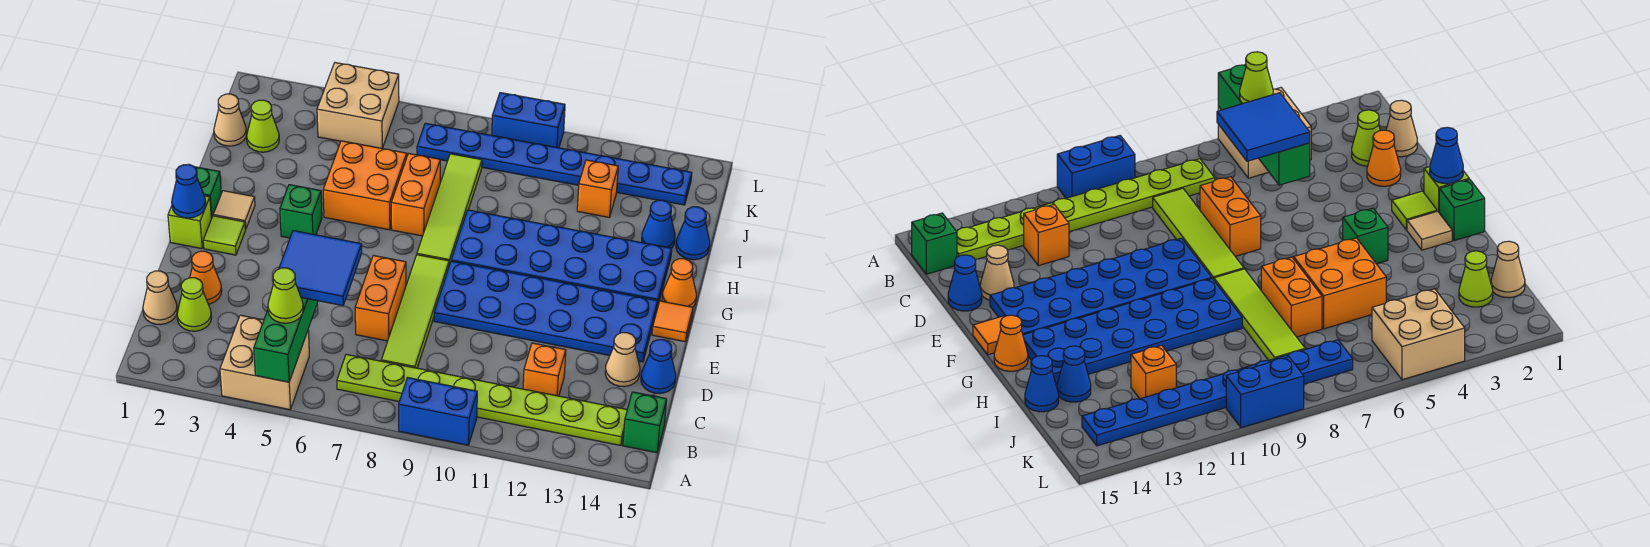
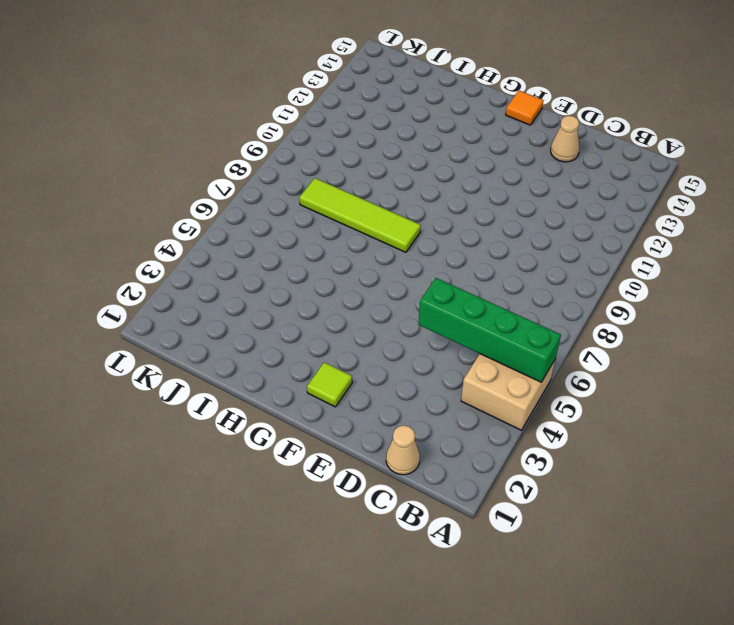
none -> blue 1x2 brick [399,378,477,445]
none -> lime 1x8 plate [337,354,627,445]
none -> green 1x1 brick [623,392,667,453]
none -> lime 1x1 cone [177,278,212,331]

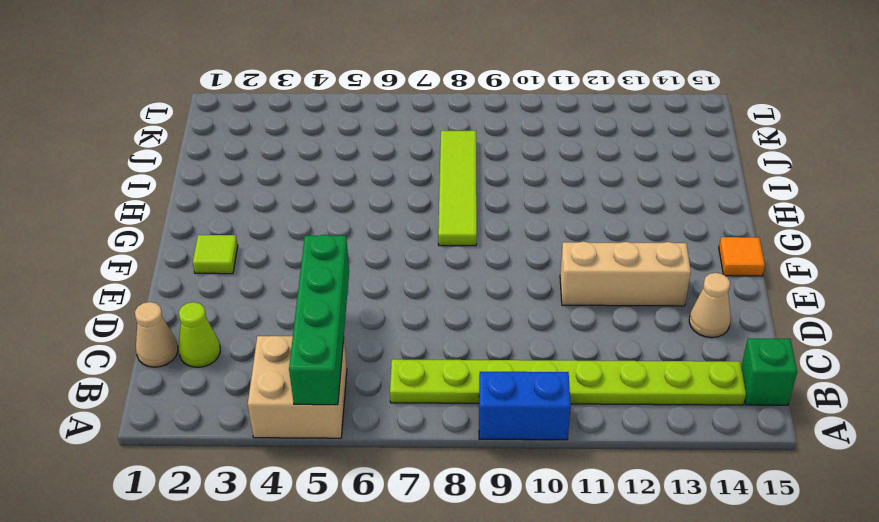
tan 1x3 brick [560,242,691,306] -> blue 2x6 plate [434,261,658,362]
none -> lime 1x4 tile [381,255,449,368]
none -> orange 1x1 brick [523,343,566,396]
none -> orange 1x1 cone [190,251,222,304]
none -> orange 1x2 brick [355,256,406,341]

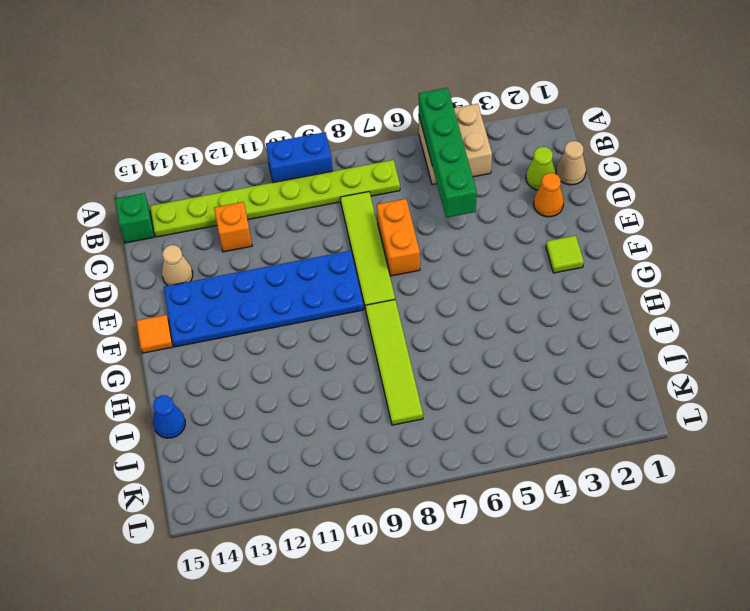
none -> blue 1x1 cone [641,340,676,393]
none -> lime 1x1 brick [168,196,211,249]
none -> green 1x1 brick [195,167,221,219]
none -> tan 1x1 tile [213,191,255,230]

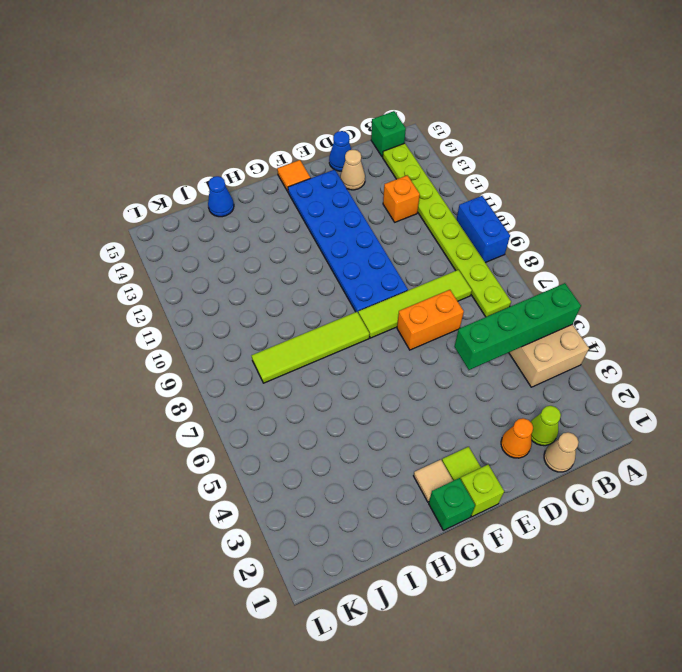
none -> green 1x1 brick [280,185,322,238]
none -> blue 2x6 plate [451,210,672,307]
none -> orange 1x1 cone [662,259,696,307]
none -> orange 2x2 brick [323,141,407,230]

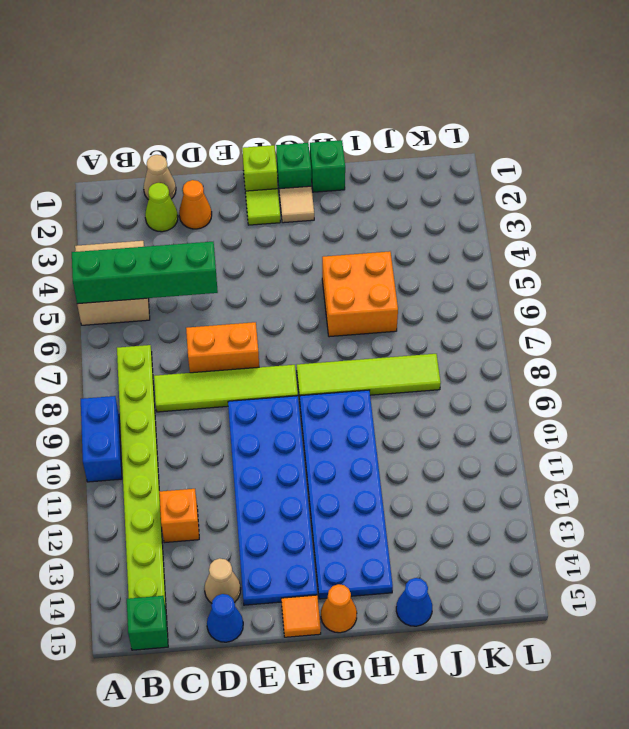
green 1x1 brick [310,140,345,192] -> green 1x1 brick moved to [280,185,322,238]
none -> orange 1x2 brick [391,153,440,236]
none -> blue 1x1 cone [642,200,675,248]
none -> tan 1x1 cone [214,94,247,146]
none -> lime 1x1 cone [247,100,279,152]

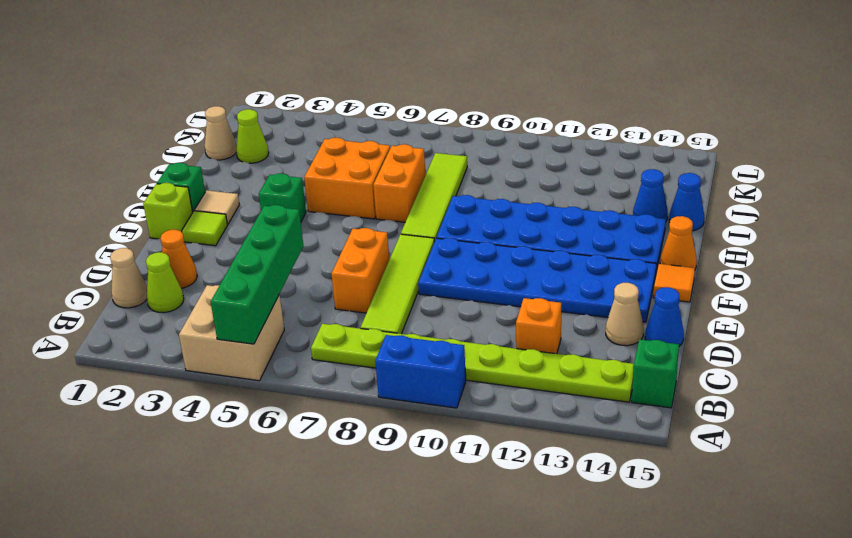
none -> orange 1x1 brick [577,160,618,217]
none -> tan 2x2 brick [317,63,399,148]
none -> blue 1x8 plate [417,123,692,205]
none -> blue 1x2 brick [492,93,565,148]

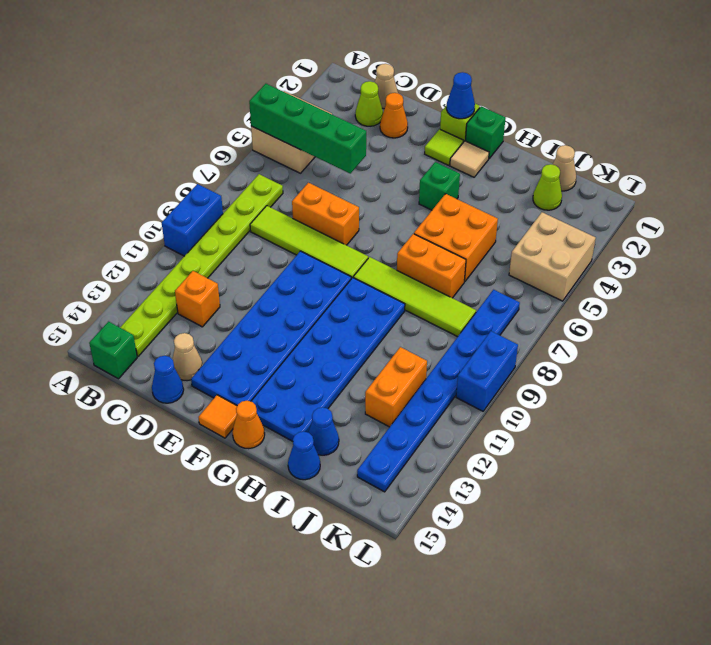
orange 1x2 brick [365,347,427,427] -> orange 1x1 brick [577,160,618,217]
none -> lime 1x1 cone [268,268,303,323]
none -> blue 2x2 tile [279,231,362,305]

